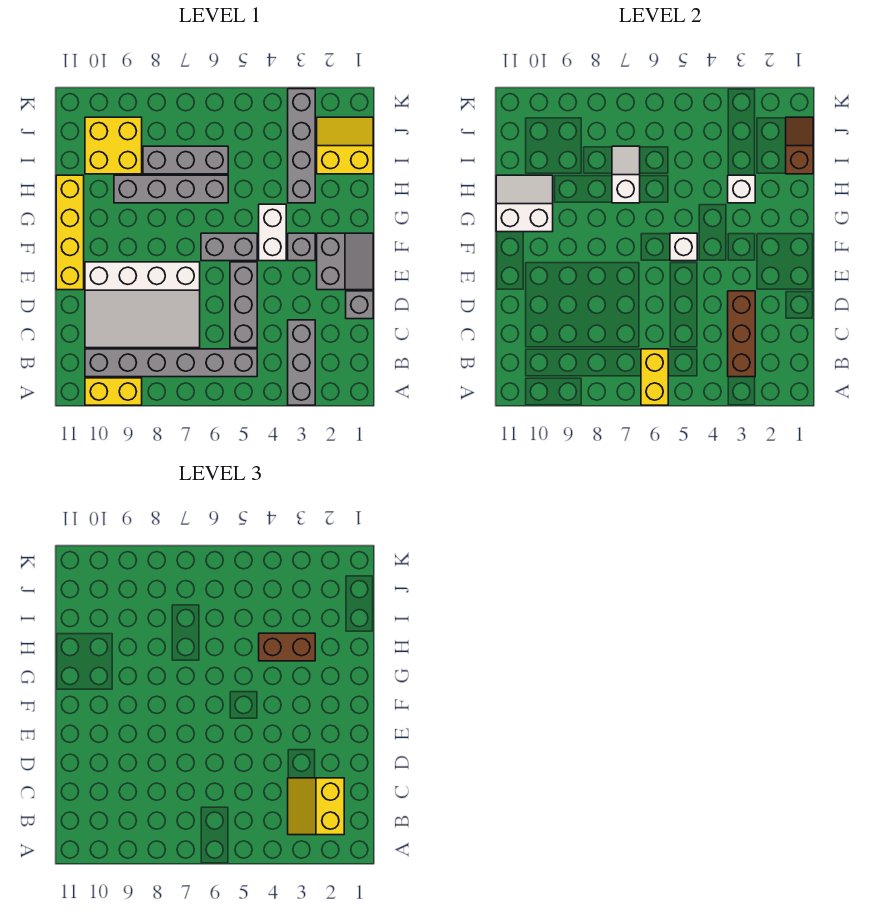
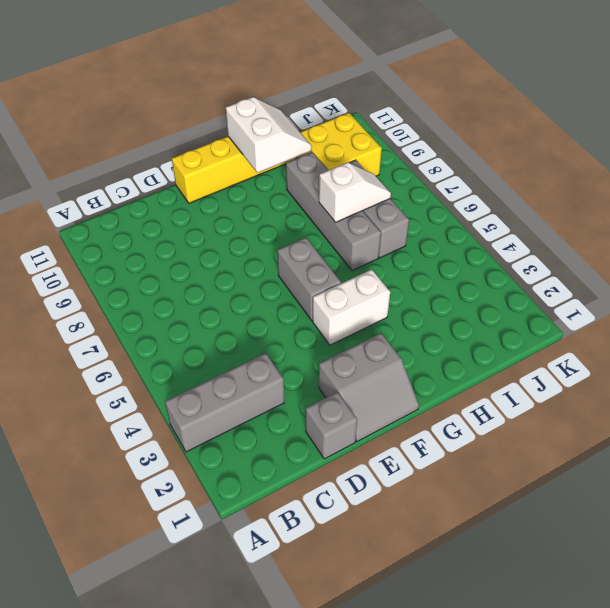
none -> yellow 1x2 brick [85,378,142,405]
none -> grey 1x6 brick [85,349,257,377]
none -> grey 1x3 brick [230,262,257,348]

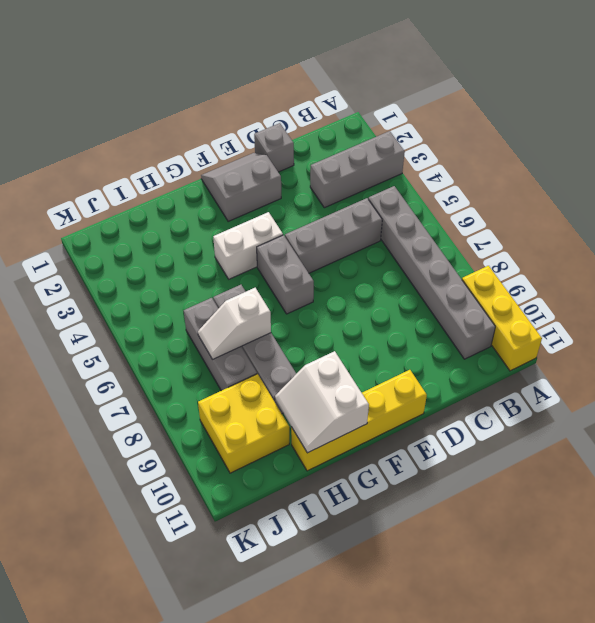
yellow 1x3 brick [462,266,542,371] -> yellow 1x2 brick [85,378,142,405]
none -> white 3x4 slope [85,262,200,348]
none -> grey 1x1 brick [288,233,315,261]
none -> grey 1x4 brick [288,89,315,203]

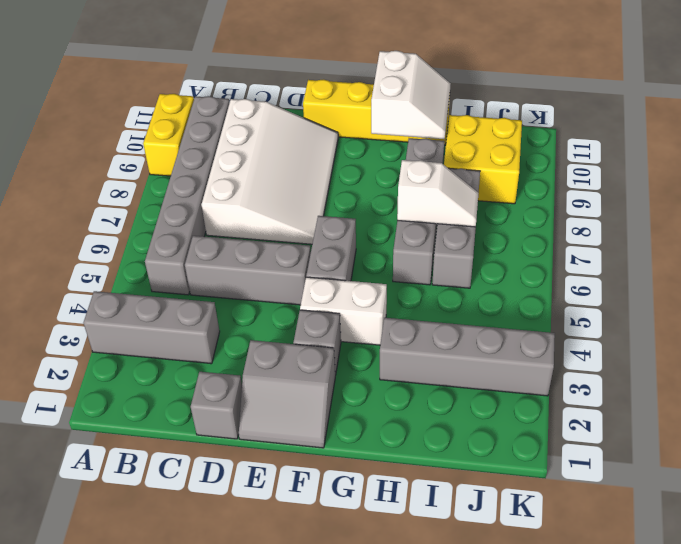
white 3x4 slope [202,99,338,244] -> white 3x4 slope turned to [85,262,200,348]
none -> yellow 2x2 slope [317,117,373,174]
none -> yellow 1x2 brick [641,349,668,405]
none -> brown 1x3 brick [728,291,755,377]

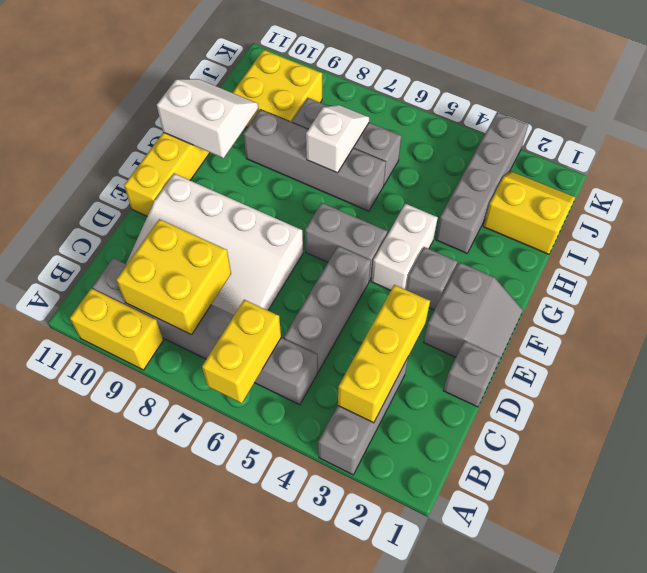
yellow 1x3 brick [338,285,430,423] -> brown 1x3 brick [728,291,755,377]
yellow 2x2 brick [116,219,231,335] -> none
none -> white 1x1 brick [670,233,697,261]
none -> white 1x1 brick [728,175,755,203]
none -> brown 1x2 slope [786,117,813,174]

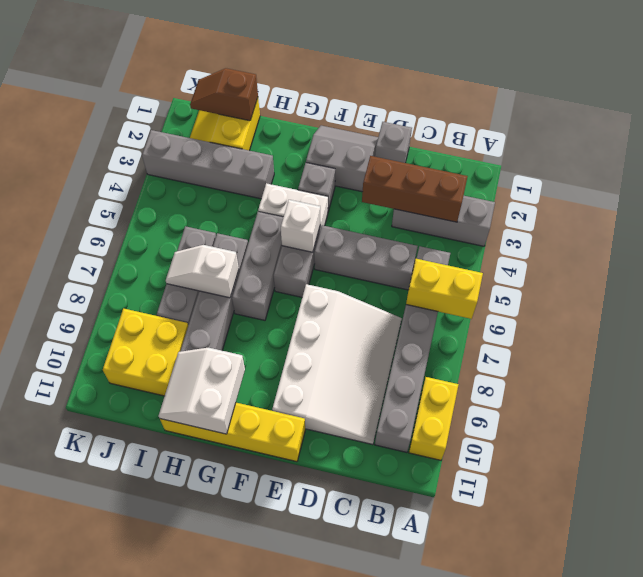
grey 1x3 brick [232,212,283,320] -> none
none -> white 1x1 brick [728,175,755,203]
none -> yellow 2x2 slope [288,778,344,835]
none -> brown 1x2 brick [259,633,315,661]

